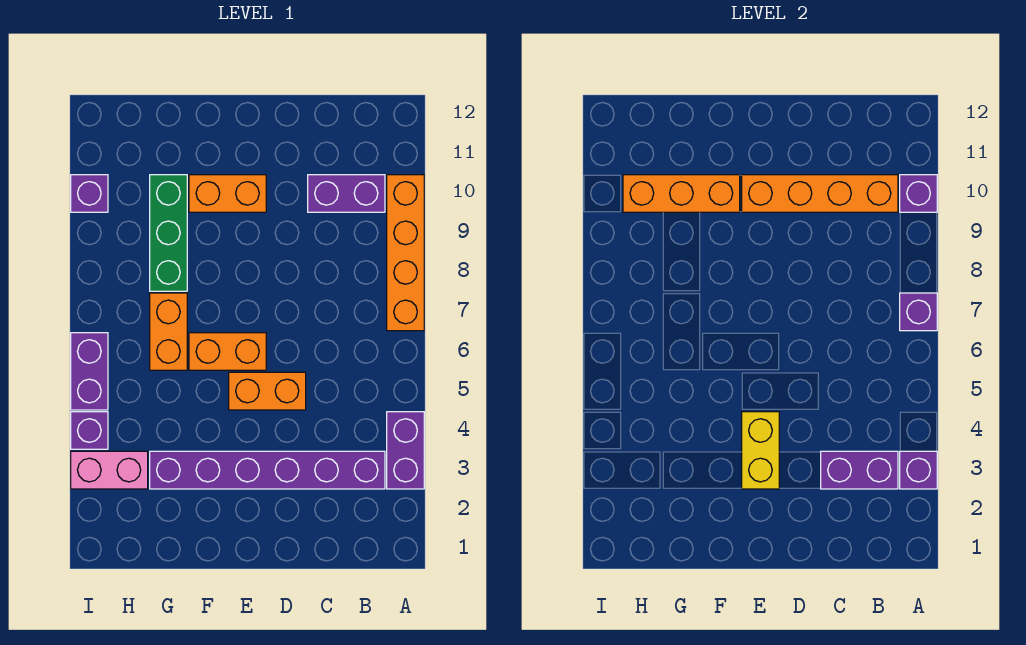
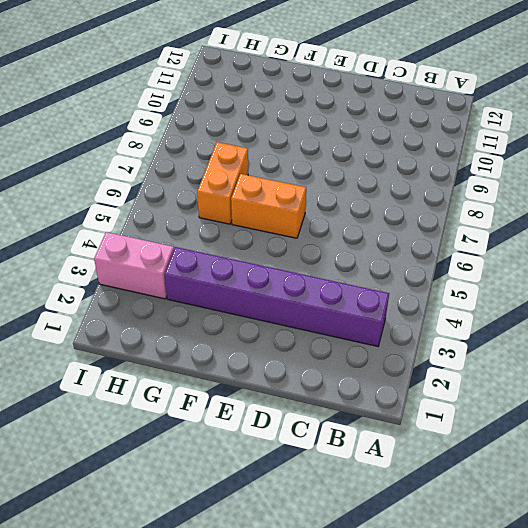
none -> purple 1x2 brick [387,412,424,489]
none -> orange 1x4 brick [387,175,424,331]
none -> purple 1x2 brick [308,175,385,212]

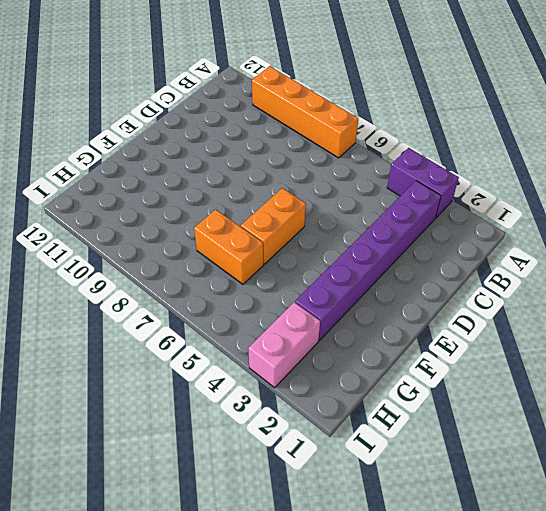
none -> purple 1x2 brick [308,175,385,212]
none -> orange 1x2 brick [229,372,306,410]
none -> orange 1x2 brick [189,175,266,212]

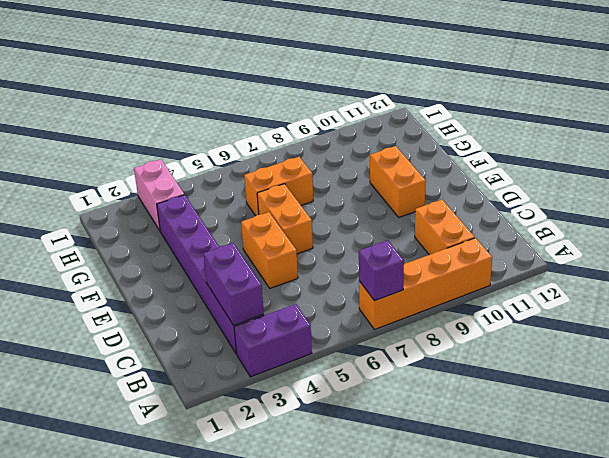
orange 1x2 brick [415,200,475,255] -> purple 1x2 brick [308,175,385,212]
none -> green 1x3 brick [150,175,187,291]
none -> purple 1x1 brick [71,412,108,449]
none -> purple 1x2 brick [71,333,108,410]

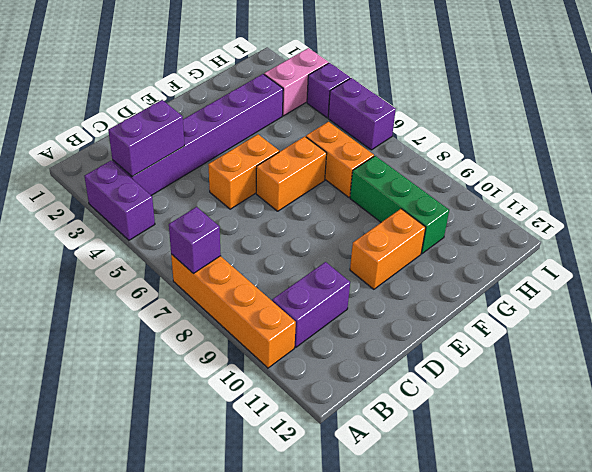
none -> purple 1x1 brick [71,175,108,212]
none -> purple 1x1 brick [900,451,937,489]
none -> purple 1x1 brick [900,175,937,212]

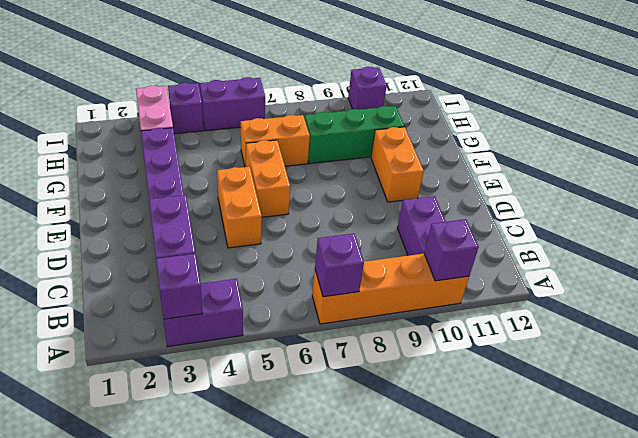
none -> orange 1x4 brick [742,175,898,212]
none -> yellow 1x2 brick [742,412,779,489]
none -> orange 1x3 brick [623,175,740,212]

